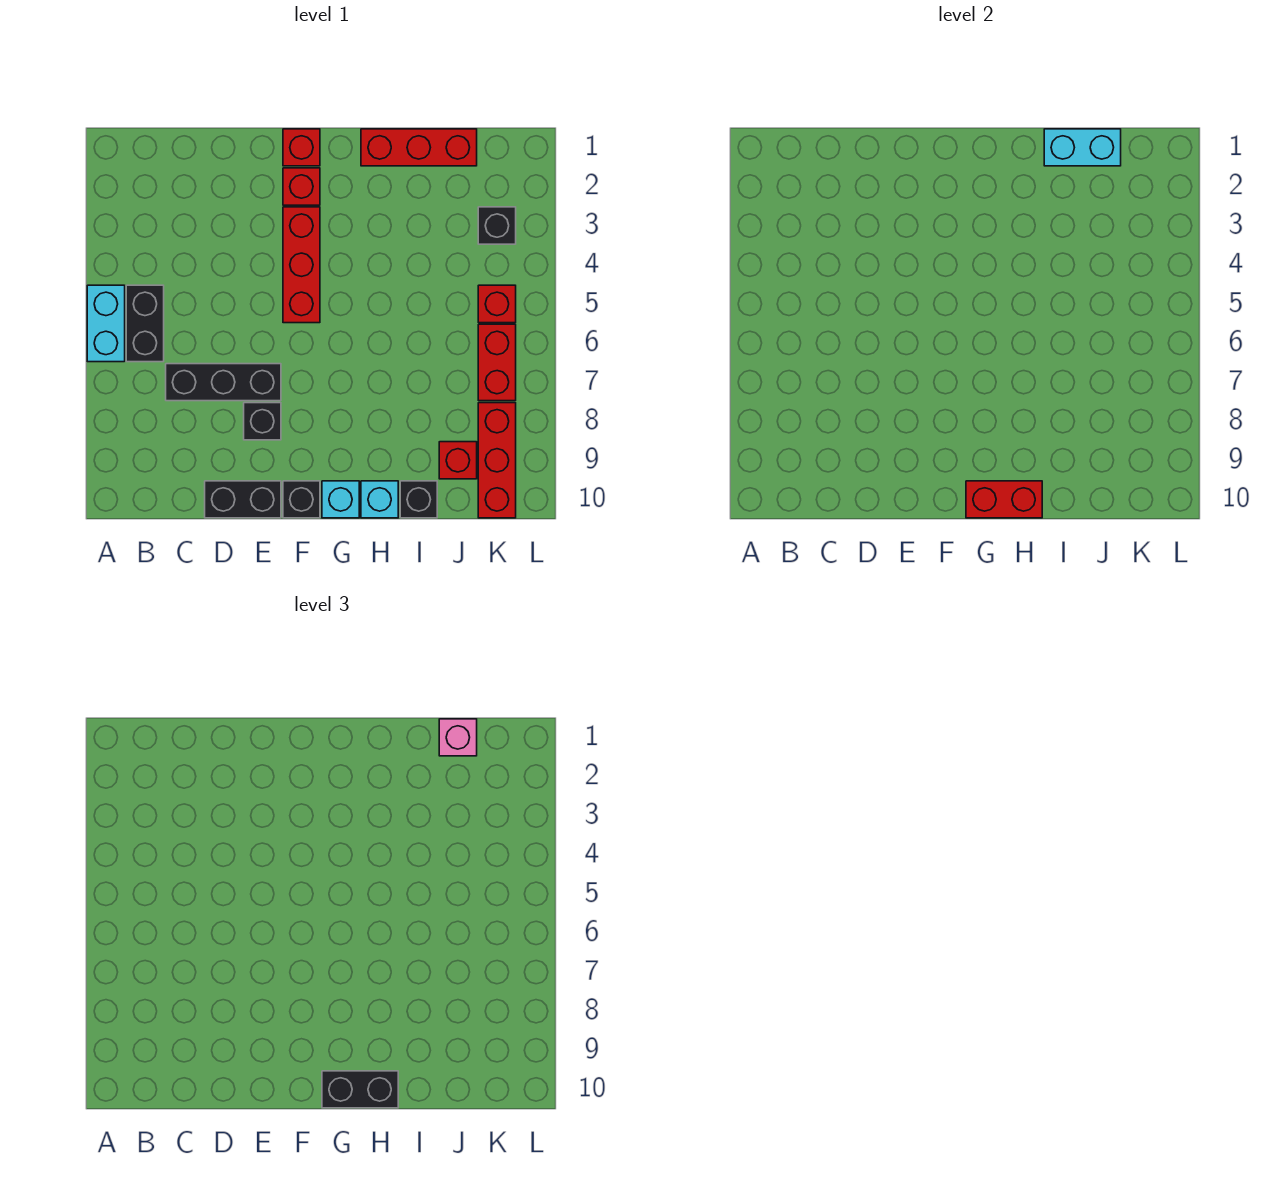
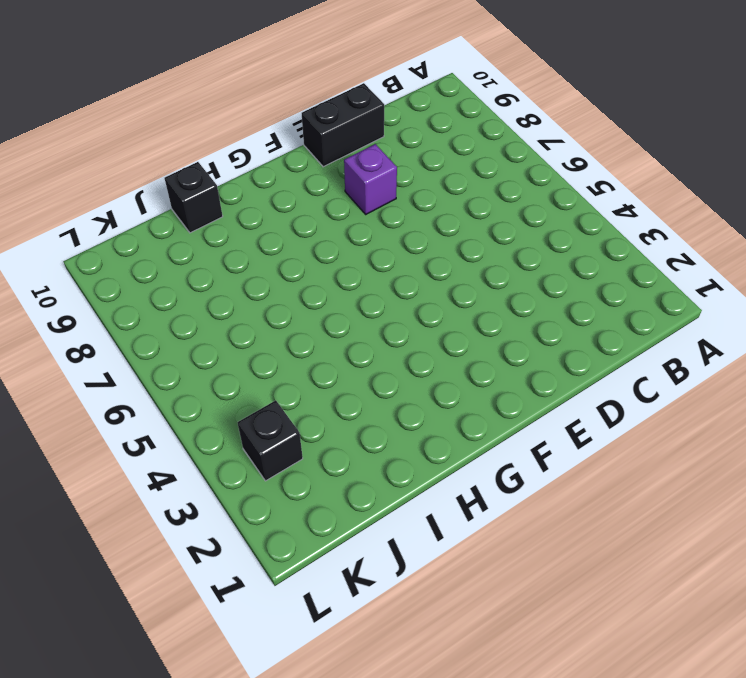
purple 1x1 brick [344,144,397,214] -> black 1x1 brick [244,403,281,440]
none -> cyan 1x2 brick [87,285,125,362]
none -> black 1x2 brick [126,285,164,362]
none -> black 1x3 brick [166,364,281,401]

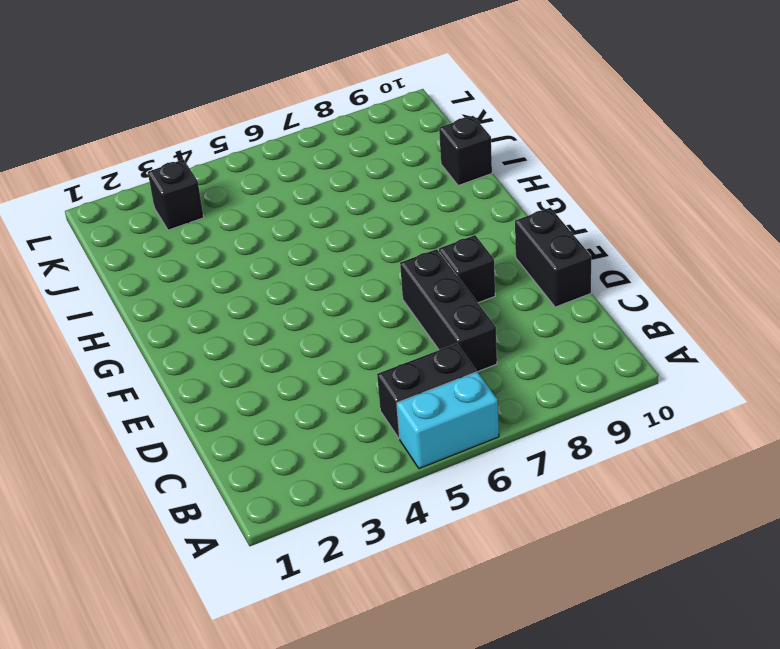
none -> red 1x1 brick [283,129,320,166]
none -> red 1x1 brick [283,168,320,205]
none -> red 1x3 brick [283,207,320,323]

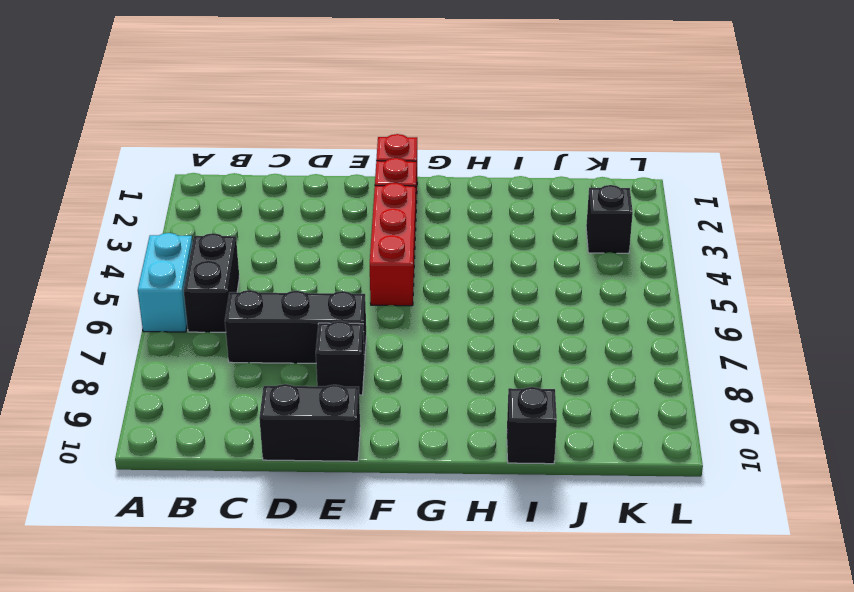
none -> black 1x1 brick [283,481,320,518]
none -> cyan 1x1 brick [322,481,359,518]
none -> red 1x3 brick [361,129,477,166]

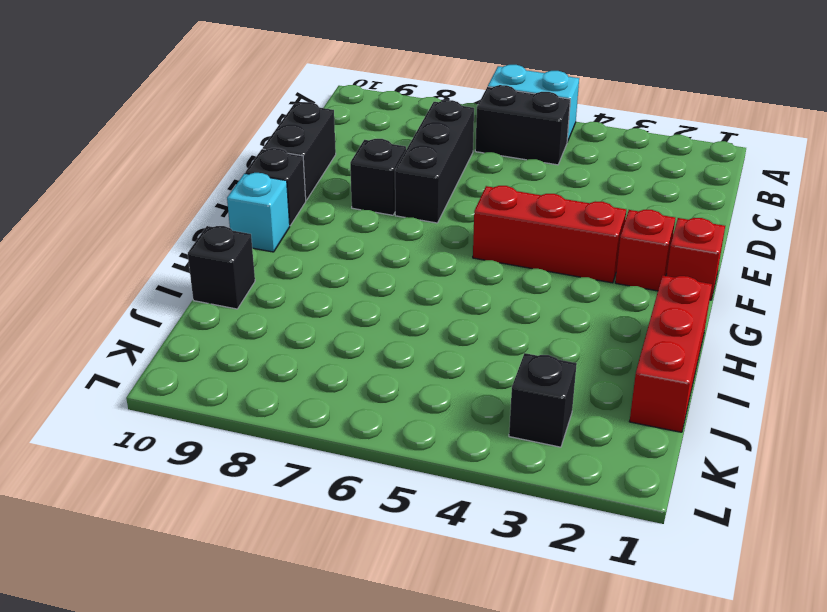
none -> cyan 1x1 brick [361,481,398,518]
none -> red 1x1 brick [439,442,477,479]
none -> red 1x1 brick [478,285,516,323]

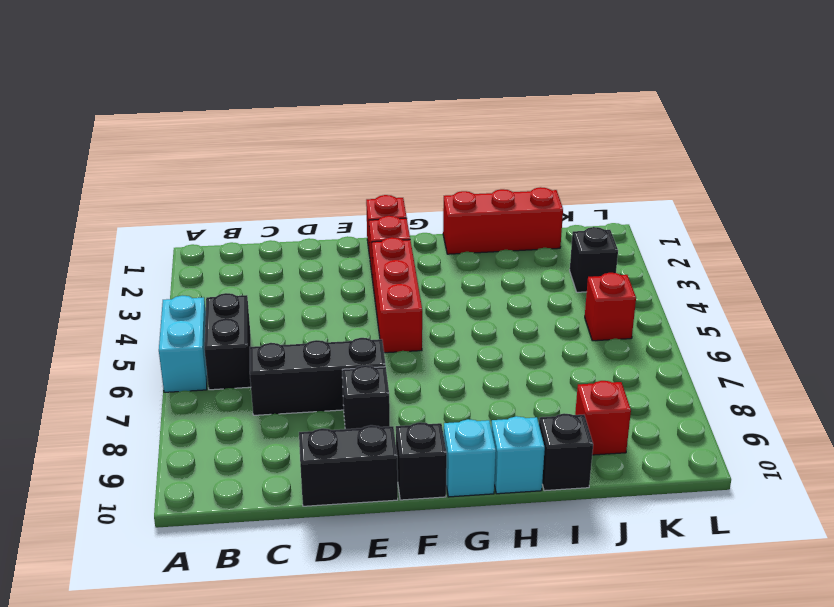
none -> red 1x2 brick [478,324,516,401]
none -> red 1x3 brick [478,403,516,518]
none -> red 1x2 brick [966,481,1042,518]

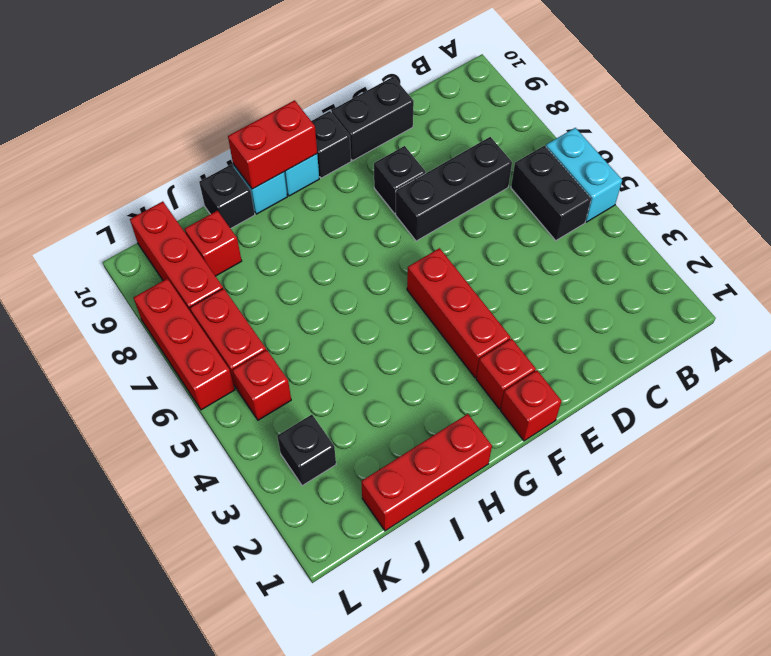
red 1x3 brick [134,279,235,410] -> none
none -> cyan 1x2 brick [1044,129,1121,166]
none -> black 1x2 brick [322,1071,398,1108]
none -> pink 1x1 brick [439,719,477,756]

